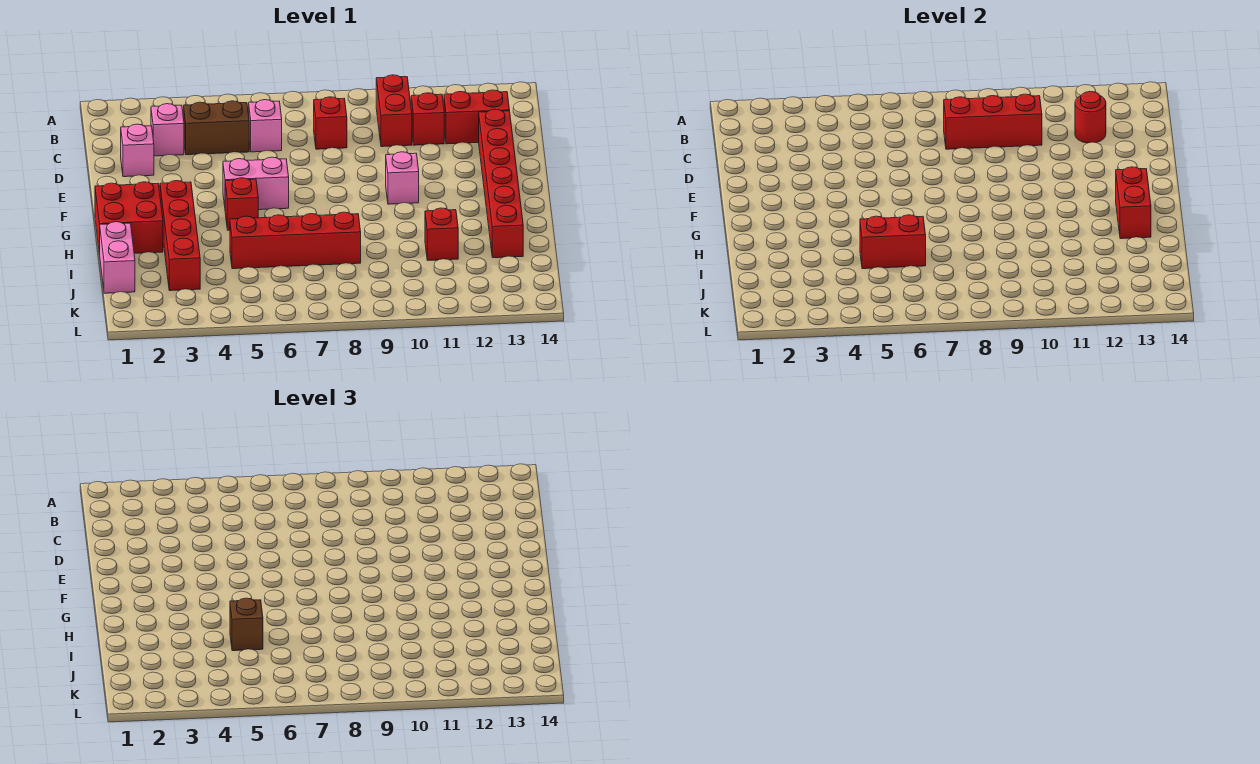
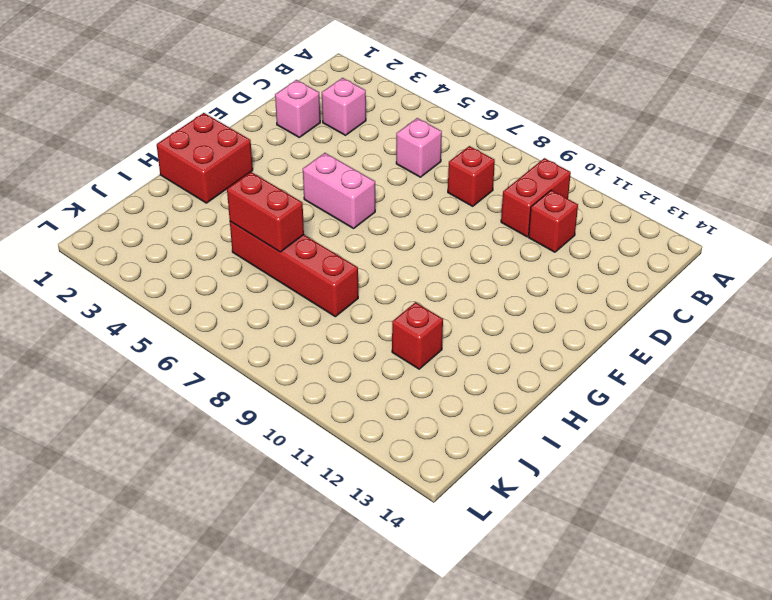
none -> brown 1x2 brick [184,101,249,155]
none -> red 1x2 brick [444,90,510,144]
none -> red 1x6 brick [479,109,523,258]

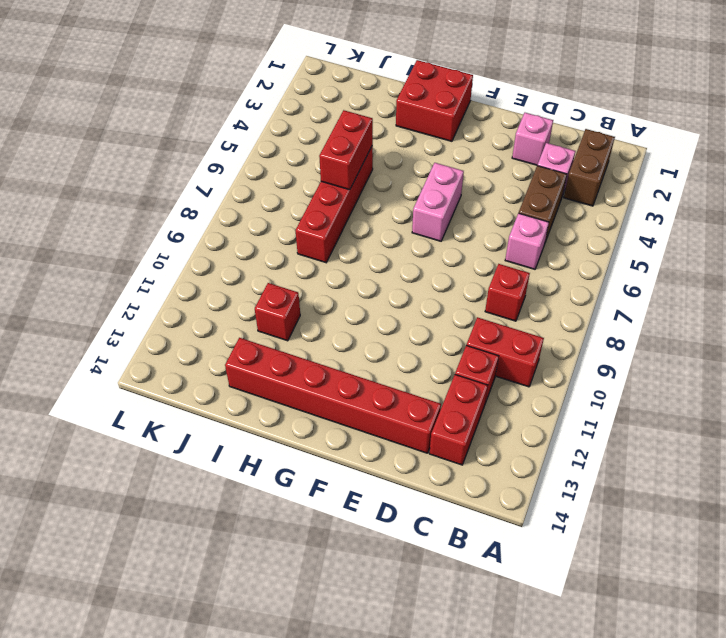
brown 1x2 brick [564,129,615,206] -> none
none -> pink 1x1 brick [386,152,419,204]
none -> red 1x4 brick [160,181,200,291]
none -> red 1x1 brick [225,178,258,230]

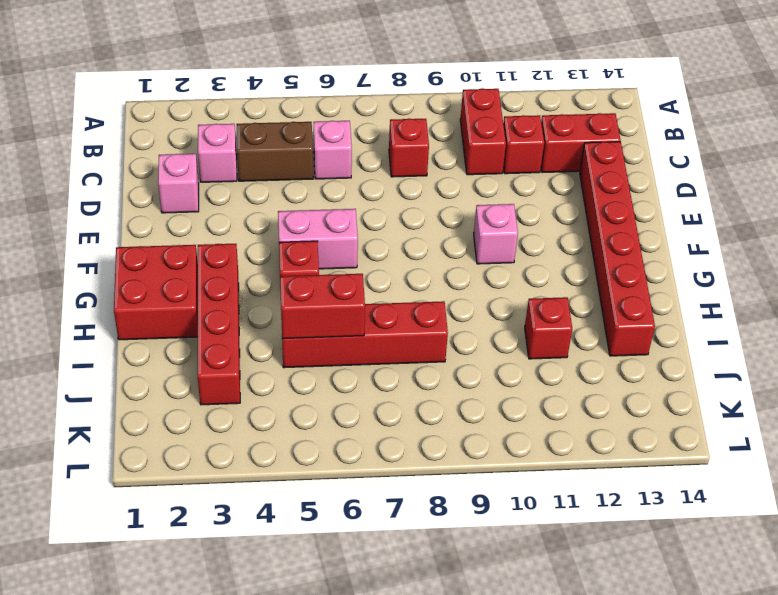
none -> pink 1x2 brick [100,222,135,293]
none -> red 1x3 brick [944,94,1042,149]
none -> red 1x1 round brick [1075,92,1106,143]

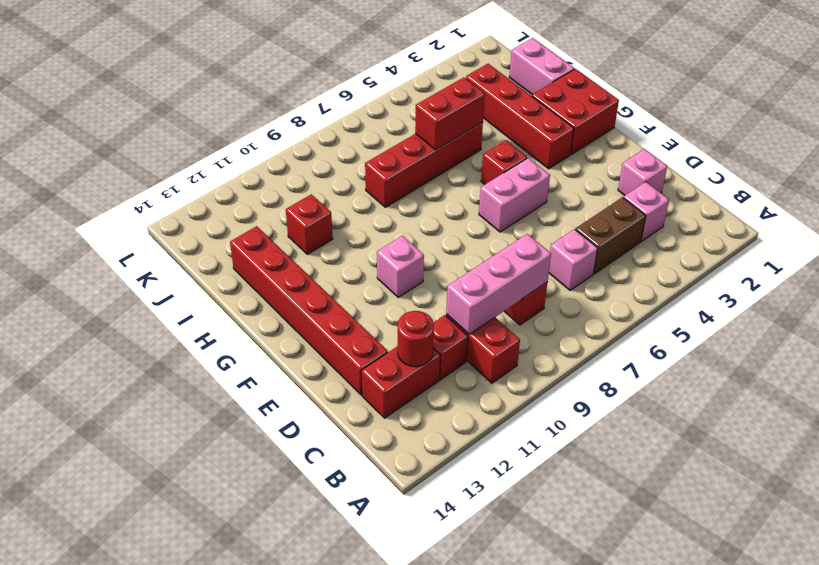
pink 1x3 brick [446,234,551,334] -> red 1x3 brick [944,94,1042,149]
none -> red 1x2 brick [1116,167,1151,239]
none -> brown 1x1 brick [230,598,263,651]

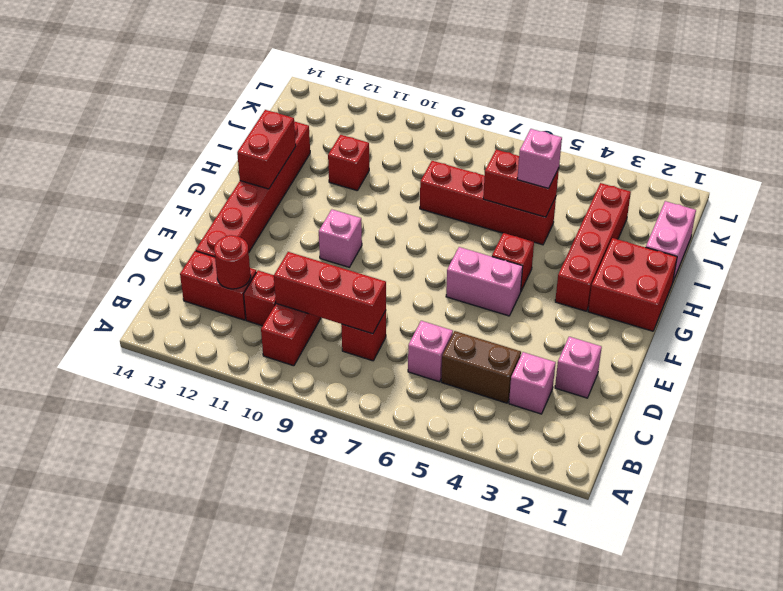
pink 1x1 brick [517,129,562,188] -> brown 1x1 brick [230,598,263,651]

